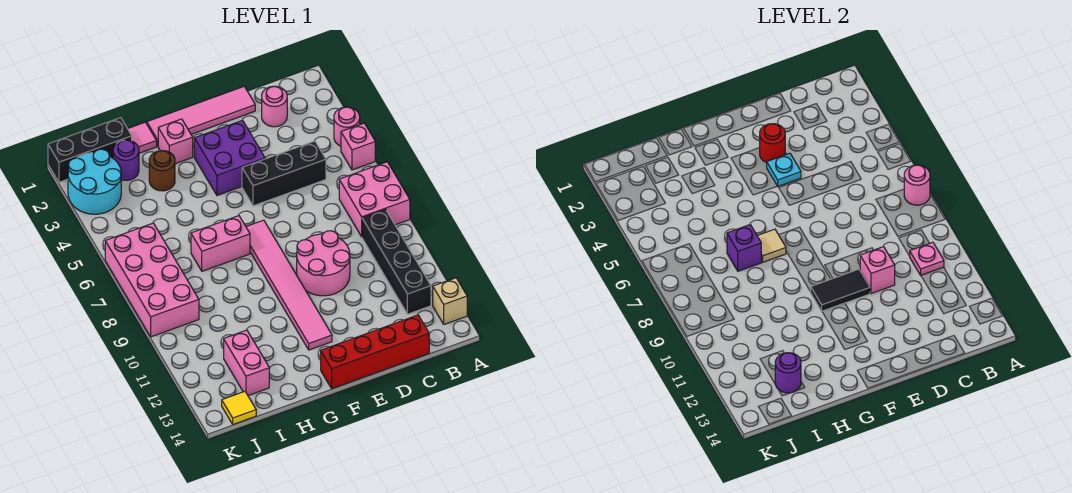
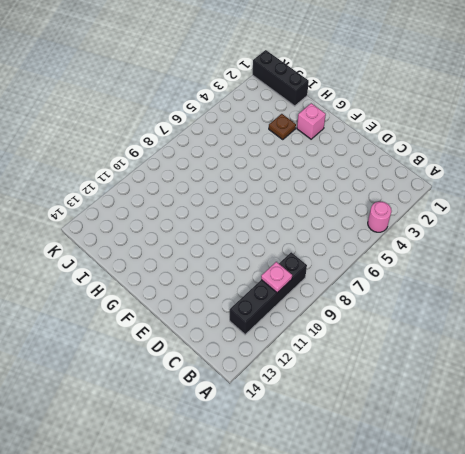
brown 1x1 plate [269,114,296,139] -> brown 1x1 round brick [149,151,175,191]
none -> pink 1x1 brick [341,123,375,170]
none -> pink 2x2 brick [339,162,410,237]
none -> tan 1x1 brick [433,278,467,324]
none -> pink 1x1 round brick [262,86,287,127]

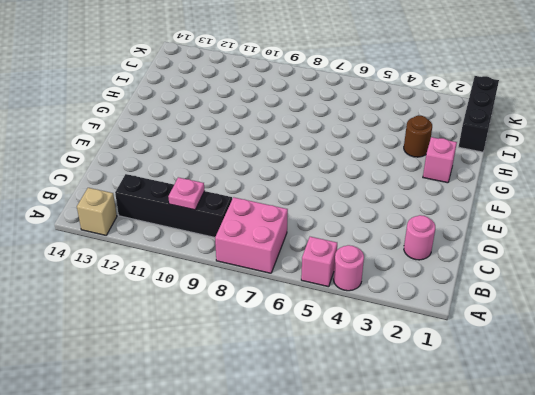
none -> black 1x3 brick [242,141,326,206]
none -> red 1x4 brick [321,315,429,389]
none -> pink 1x4 tile [147,86,255,146]
none -> pink 2x2 round brick [297,231,350,296]

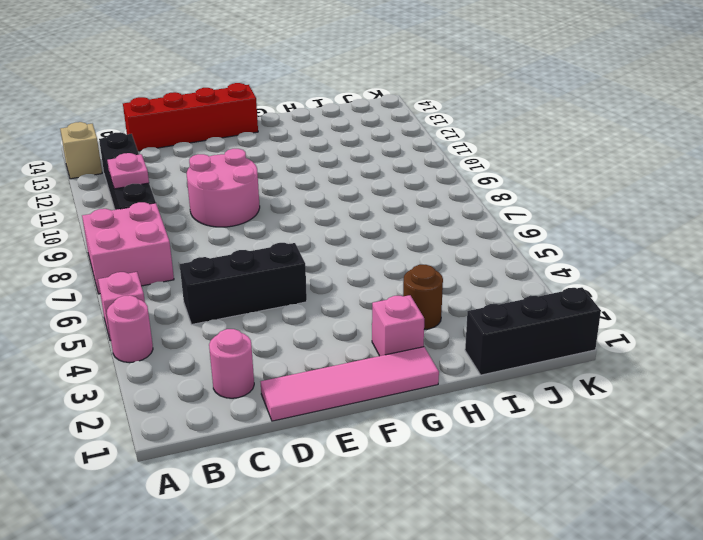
none -> purple 2x2 brick [194,120,265,195]
none -> pink 1x6 tile [246,220,332,350]
none -> pink 1x2 brick [191,216,250,271]
none -> pink 1x1 tile [128,122,157,153]

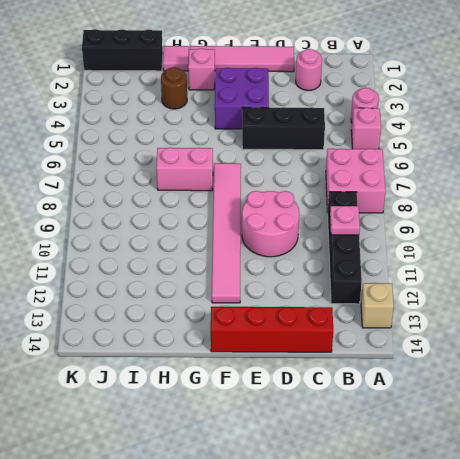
none -> purple 1x1 round brick [113,140,139,180]
none -> pink 1x2 brick [224,330,269,396]
none -> cyan 2x2 round brick [68,149,121,214]
none -> pink 2x4 brick [105,223,199,337]

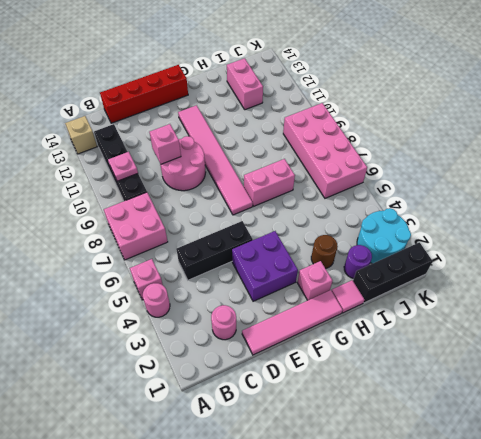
none -> yellow 1x1 tile [222,392,256,424]
none -> pink 1x1 round brick [904,165,930,205]
none -> red 1x1 round brick [760,124,785,163]
none -> cyan 1x1 plate [767,153,801,186]

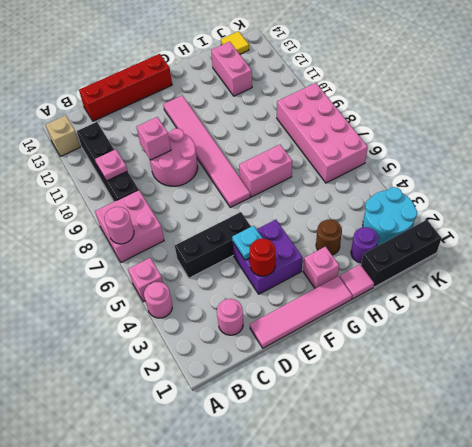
none -> black 1x2 tile [811,269,870,311]
none -> tan 1x1 tile [757,229,786,262]
none -> purple 1x1 brick [727,225,761,271]
none -> purple 1x1 round brick [775,353,801,393]

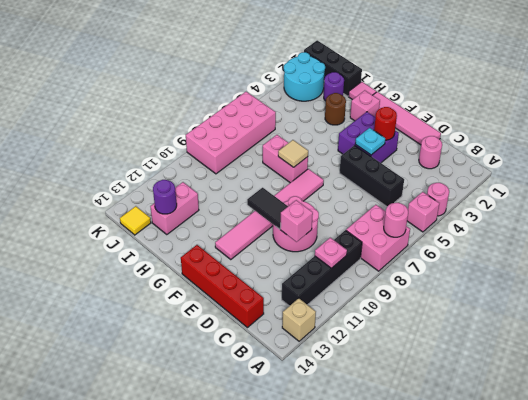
none -> purple 1x1 brick [727,225,761,271]

